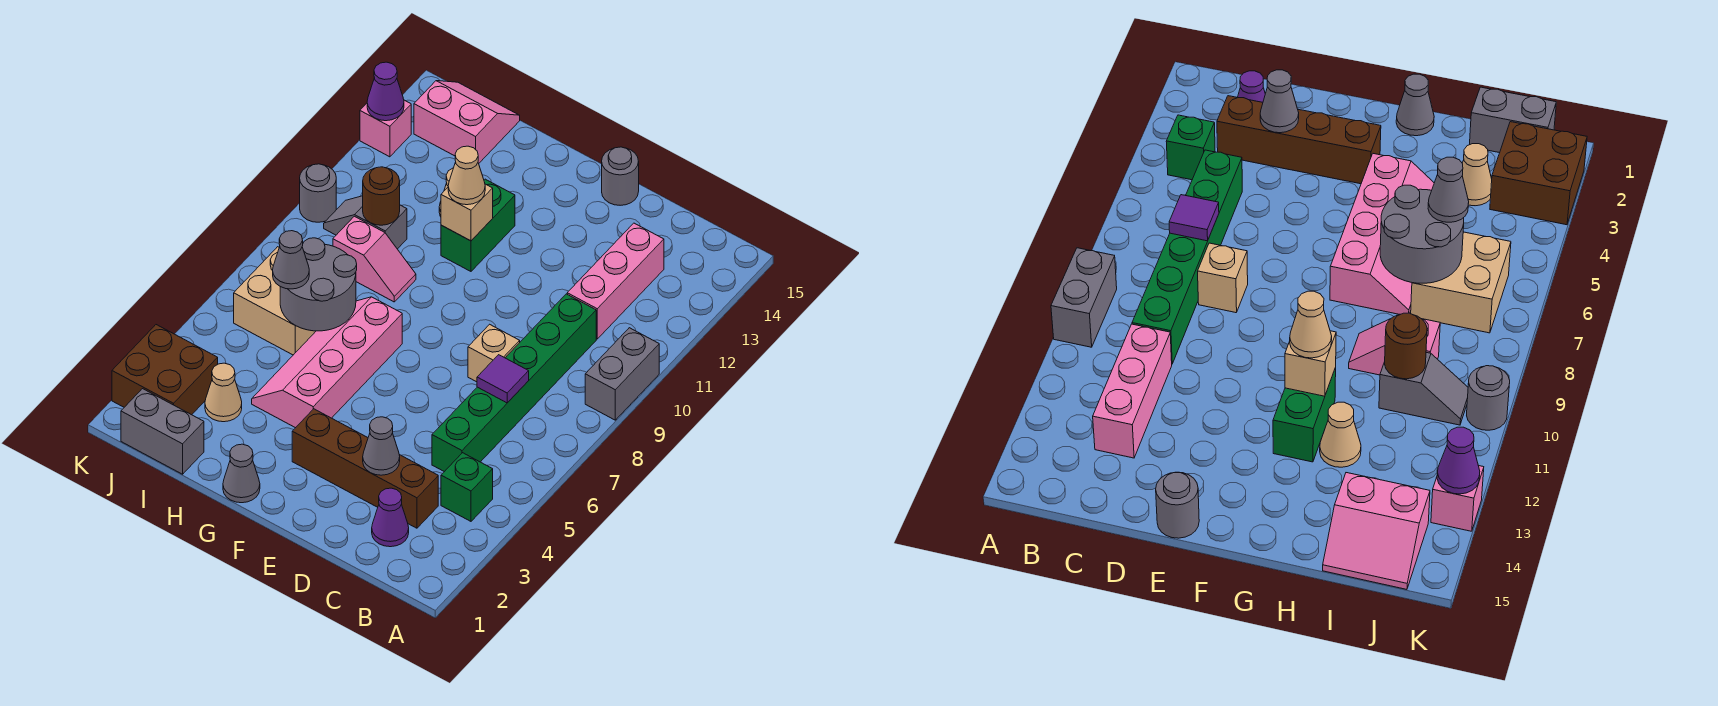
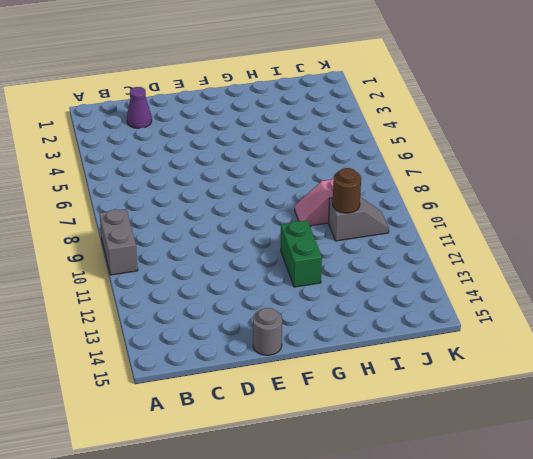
none -> green 1x1 brick [441,453,493,521]
none -> brown 1x4 brick [292,409,438,528]
none -> green 1x6 brick [432,294,596,472]

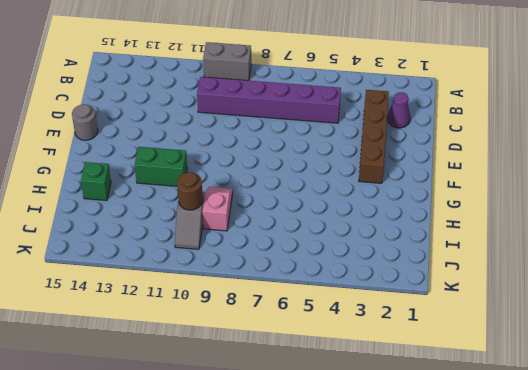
purple 1x6 brick [197,77,341,123] -> green 1x6 brick [432,294,596,472]
green 1x1 brick [81,162,111,201] -> green 1x1 brick moved to [441,453,493,521]
none -> pink 1x3 brick [567,223,664,339]
none -> tan 1x1 brick [468,324,520,382]
none -> grey 1x1 cone [223,444,260,503]

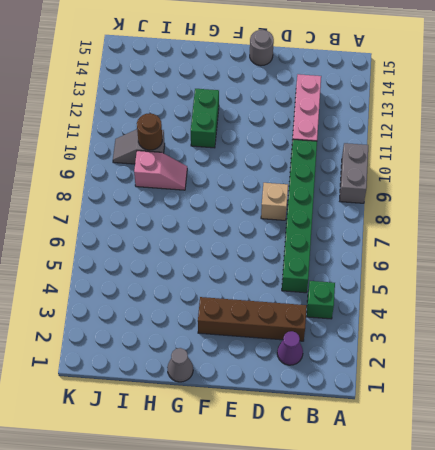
none -> pink 2x4 slope [252,297,402,428]
none -> tan 1x1 cone [1320,402,1361,467]
none -> grey 1x2 brick [121,389,204,474]

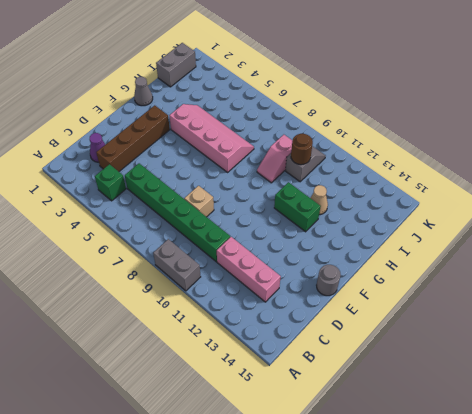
none -> tan 1x1 cone [205,363,242,422]
none -> tan 2x2 brick [234,247,316,355]
none -> pink 2x2 slope [414,81,520,163]

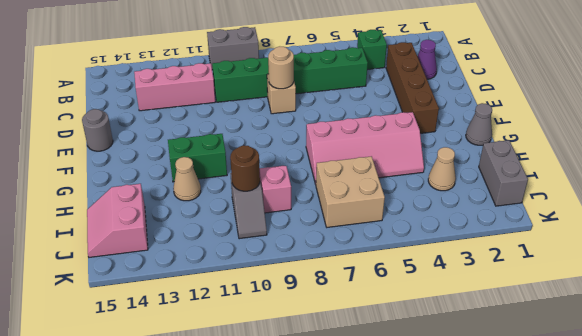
tan 1x1 round brick [268,47,294,89] -> none
none -> brown 2x2 brick [112,325,218,415]
none -> grey 1x1 round brick [300,164,336,222]
none -> pink 1x1 brick [360,100,411,157]

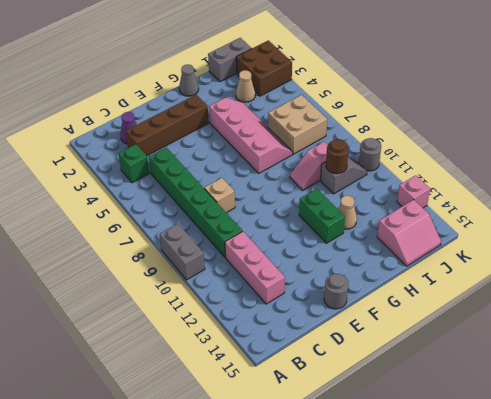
none -> purple 1x1 tile [477,355,529,403]
none -> grey 1x1 cone [363,417,400,475]
none -> tan 1x1 brick [441,184,493,241]

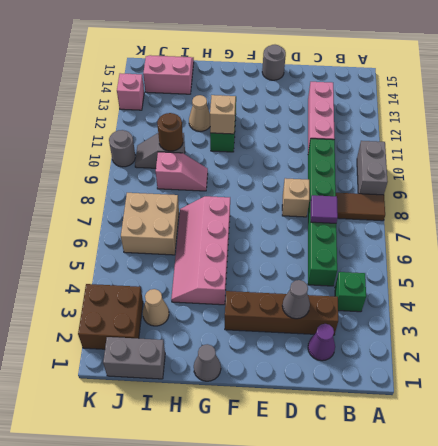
brown 1x2 tile [336,193,385,221] -> none
none -> grey 2x2 round brick [280,238,357,331]
none -> purple 1x1 cone [367,62,404,121]
none -> tan 1x1 cone [448,146,485,205]

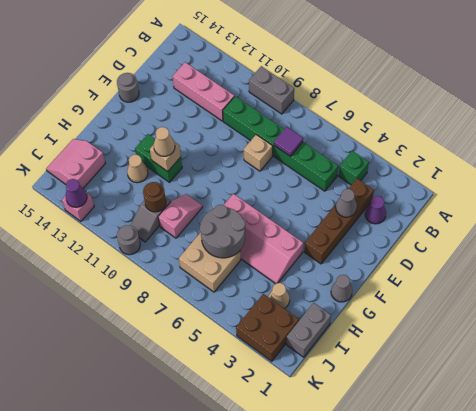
none -> grey 1x1 cone [273,231,309,289]

